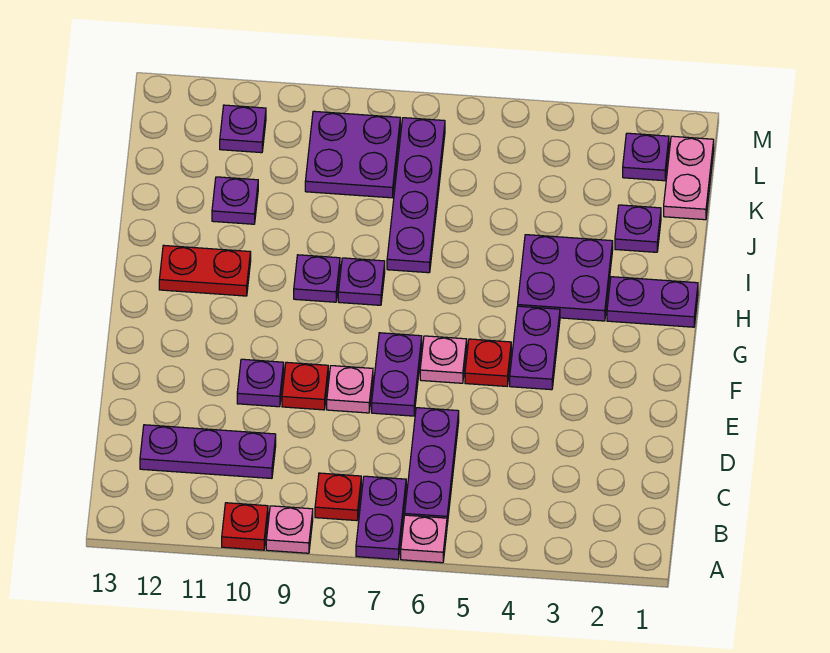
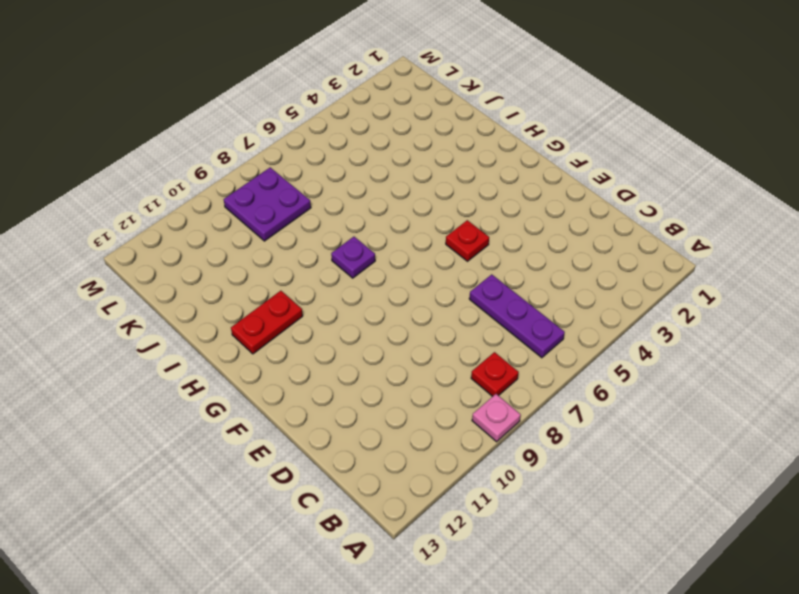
none -> pink 1x1 plate [401,515,447,563]
none -> purple 1x2 plate [356,476,406,560]
none -> red 1x1 plate [222,503,268,550]

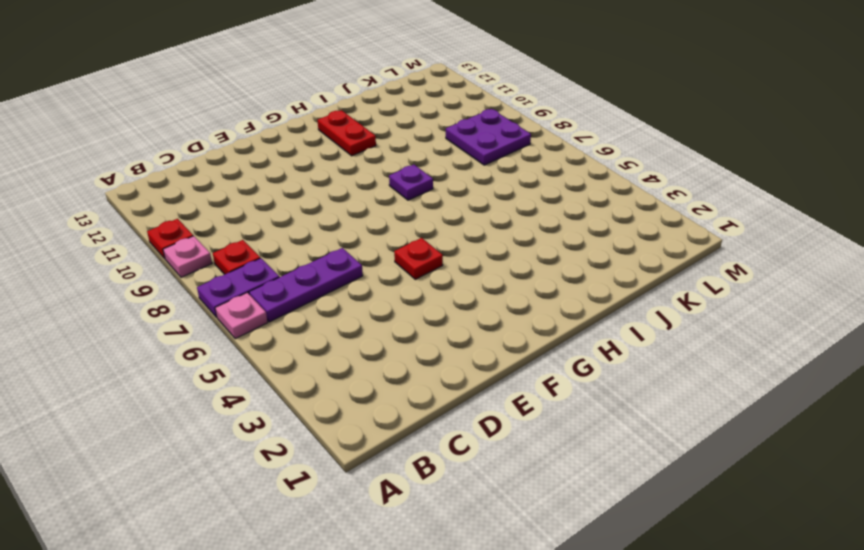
none -> purple 1x3 plate [140,425,276,478]
none -> purple 1x2 plate [372,333,422,416]
none -> pink 1x1 plate [327,366,373,413]

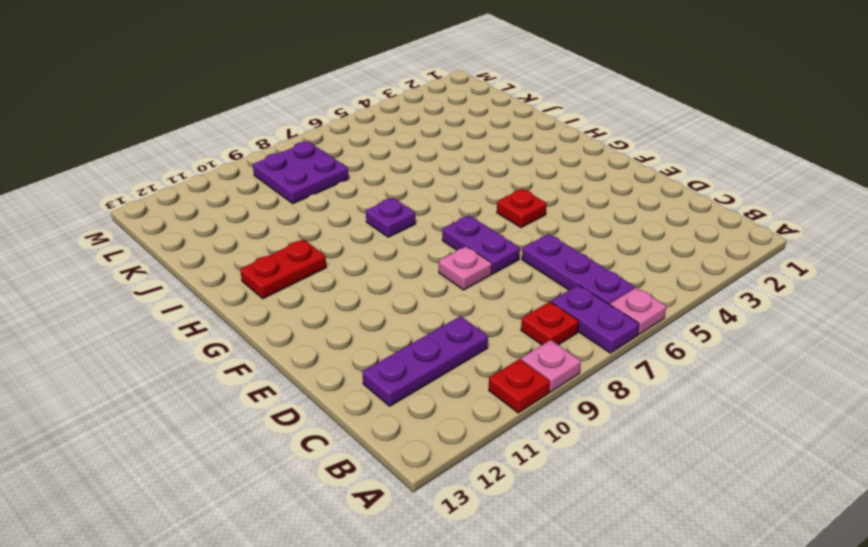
none -> red 1x1 plate [282,362,328,410]
none -> purple 1x1 plate [237,359,284,407]
none -> purple 1x2 plate [510,306,560,390]

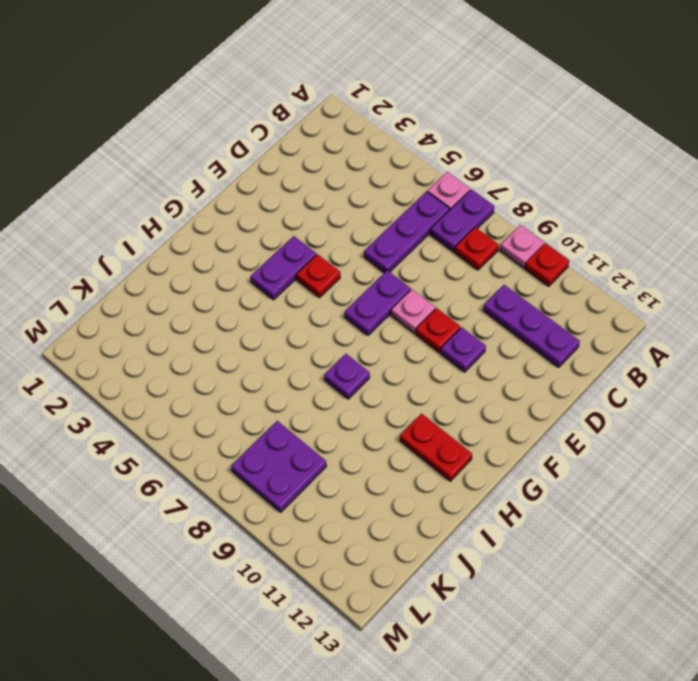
none -> pink 1x1 plate [420,336,467,383]
none -> purple 1x2 plate [607,277,698,327]
none -> purple 2x2 plate [518,235,613,321]

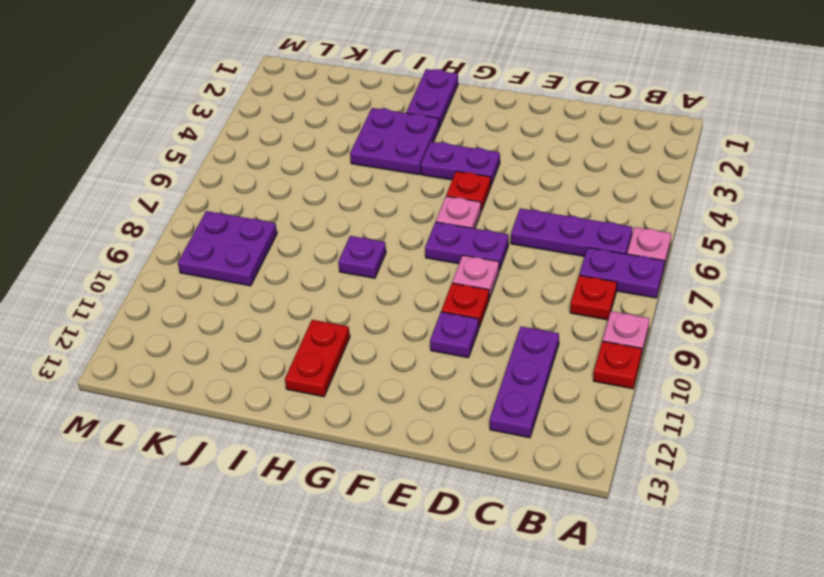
none -> purple 1x1 plate [294,255,340,302]
none -> purple 1x4 plate [387,118,445,273]
none -> purple 1x1 plate [615,205,661,252]

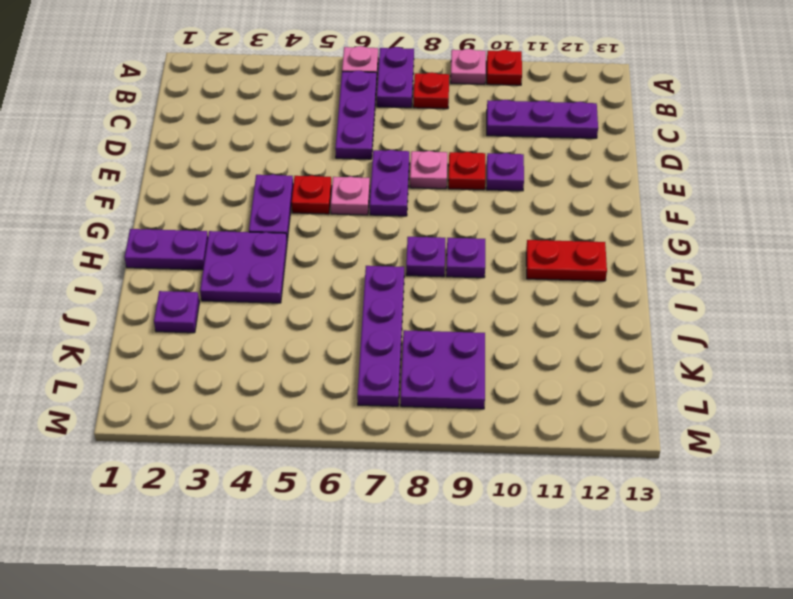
none -> purple 1x1 plate [212,177,258,224]
none -> pink 1x2 plate [664,136,714,220]
none -> purple 1x1 plate [623,133,669,181]

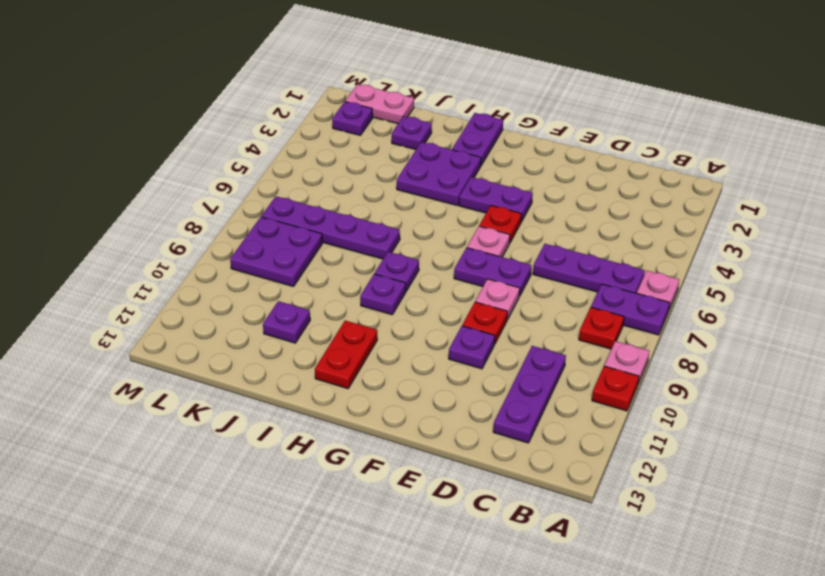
none -> purple 1x1 plate [220,105,266,153]

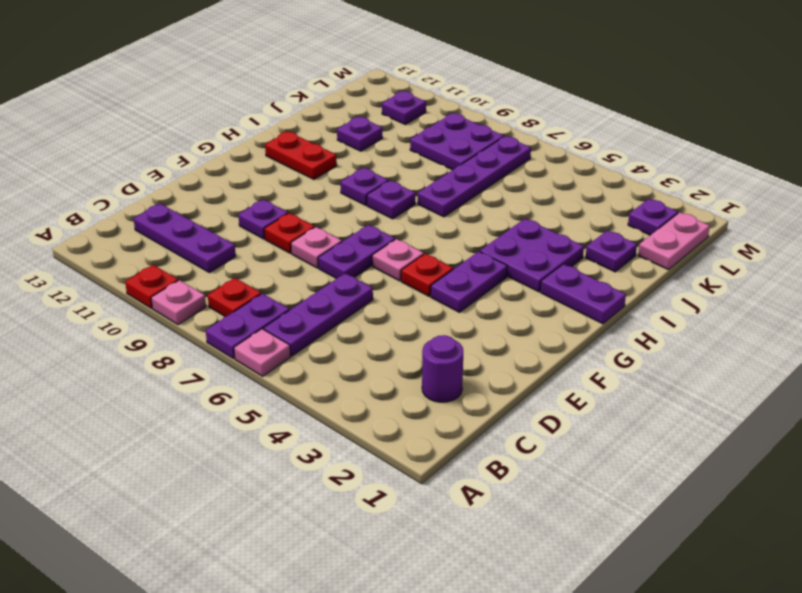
purple 1x1 round brick [422,335,463,402] -> none

